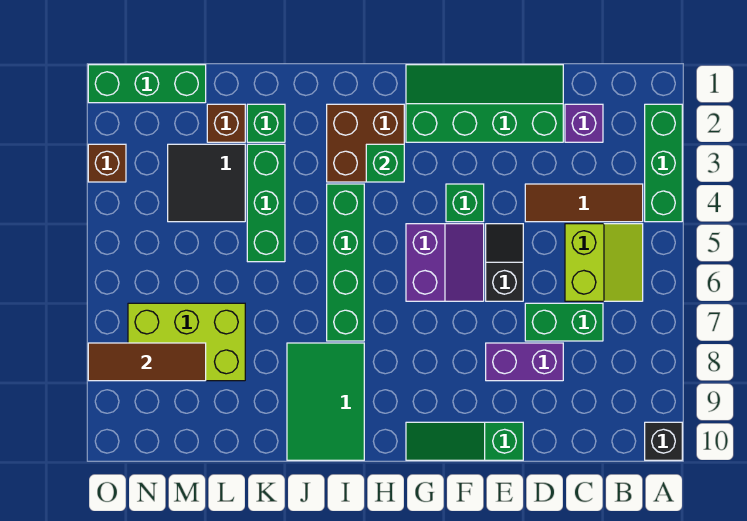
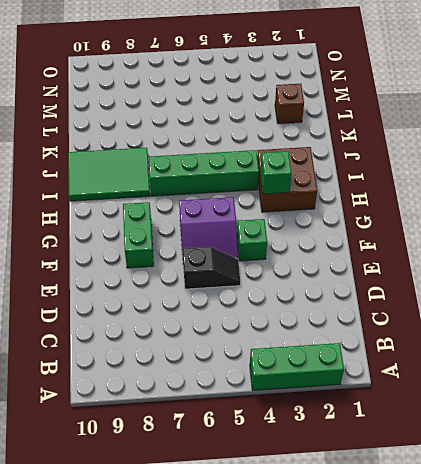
green 1x2 brick [123,202,154,268] -> green 1x2 brick moved to [525,303,603,341]
none -> black 1x1 brick [645,422,682,460]
none -> brown 1x3 tile [525,184,643,222]
none -> lime 2x2 slope [565,224,643,301]

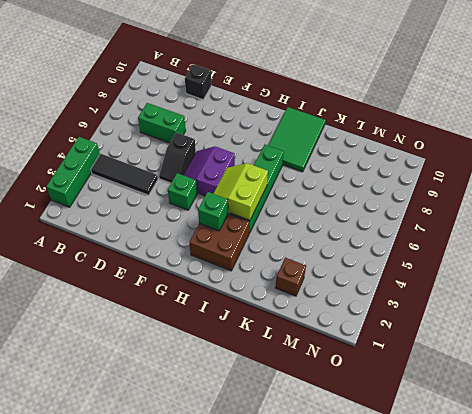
black 1x3 tile [91,154,158,195] -> brown 1x3 tile [525,184,643,222]
black 1x1 brick [185,64,211,100] -> black 1x1 brick moved to [645,422,682,460]
lime 2x2 slope [213,163,268,220] -> lime 2x2 slope moved to [565,224,643,301]
none -> purple 1x1 brick [565,104,603,142]
none -> green 2x4 slope [406,65,563,142]
none -> purple 1x2 brick [486,343,563,381]

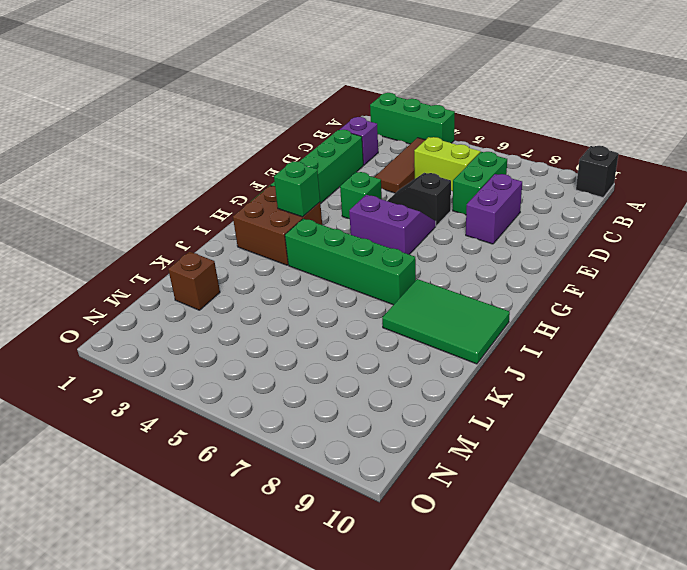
none -> green 1x3 slope [406,422,523,460]
none -> green 1x1 brick [247,104,285,142]
none -> green 1x3 brick [247,144,285,262]

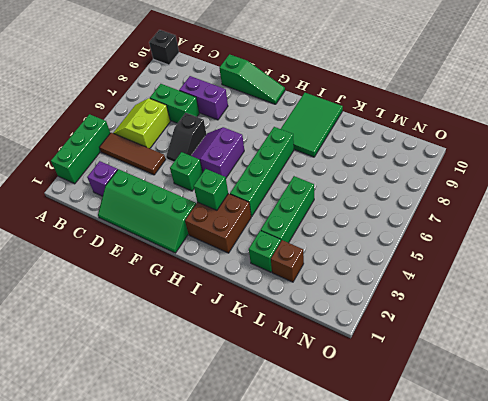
none -> black 2x2 tile [168,144,245,222]
none -> lime 2x3 brick [128,303,245,381]
none -> green 1x3 brick [88,65,206,103]

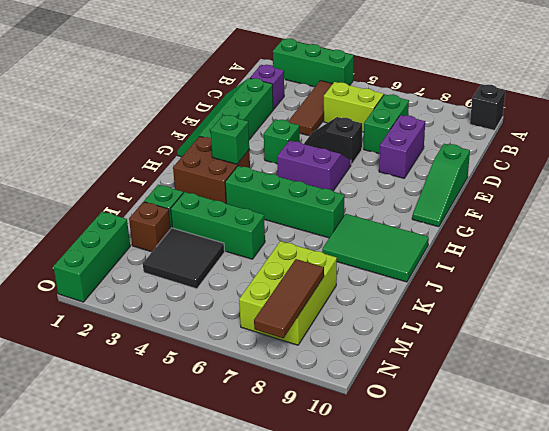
none -> brown 1x1 brick [88,144,126,182]

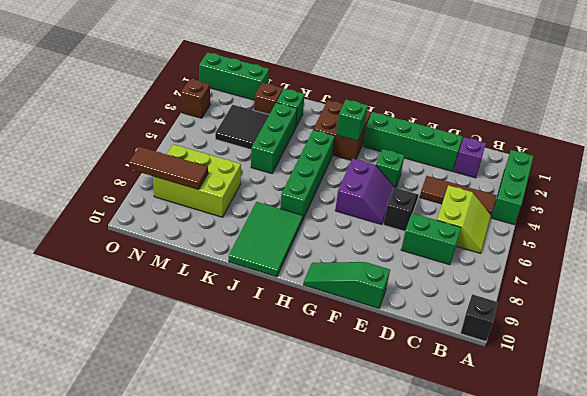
none -> purple 1x2 brick [486,343,563,381]

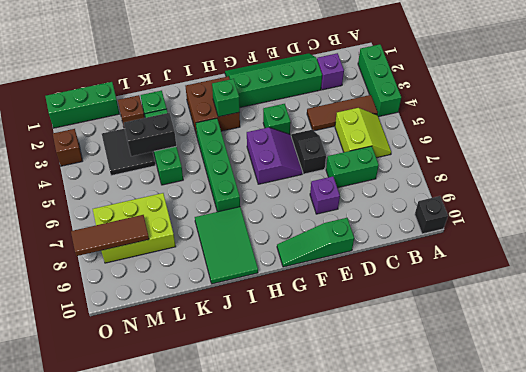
purple 1x1 brick [310,176,340,214] -> purple 1x2 brick [486,343,563,381]
black 1x2 brick [124,113,176,156] -> none

